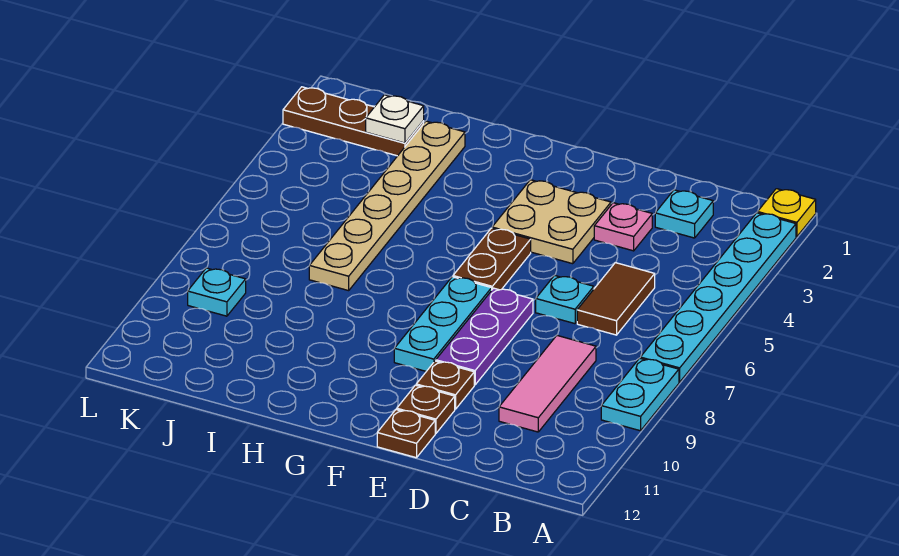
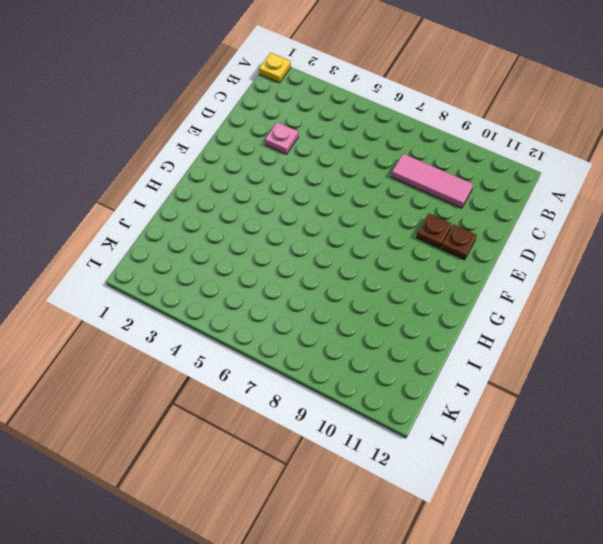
none -> cyan 1x6 plate [640,213,796,382]
none -> cyan 1x2 plate [601,358,679,431]
none -> cyan 1x1 plate [655,190,713,238]

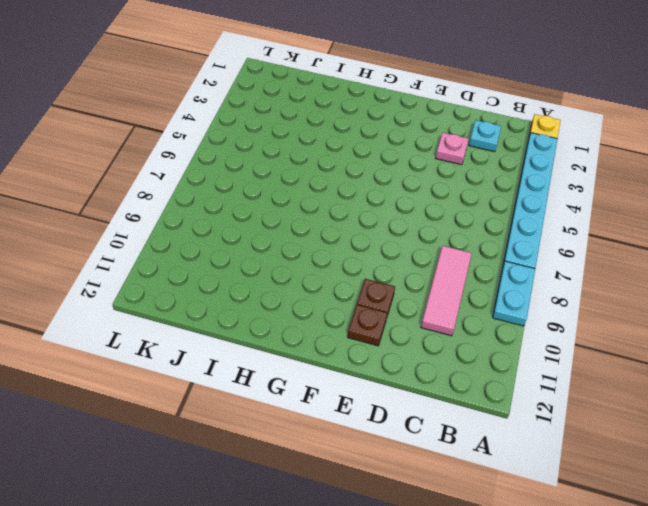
none -> brown 1x2 tile [577,263,655,335]
none -> cyan 1x1 plate [536,275,594,324]
none -> tan 2x2 plate [492,180,611,264]

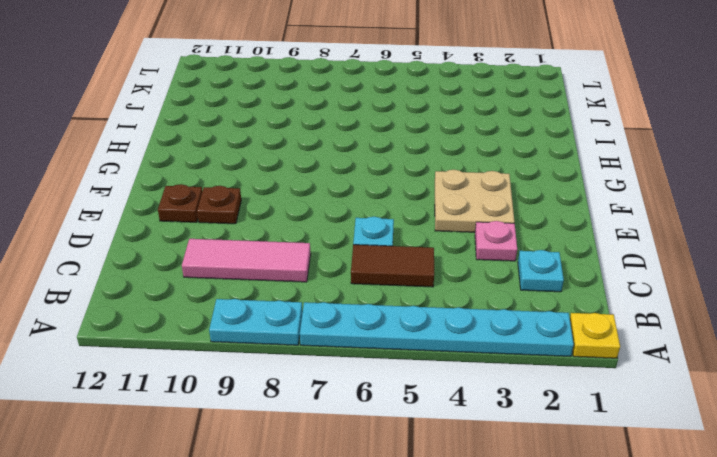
none -> purple 1x3 plate [436,288,533,385]
none -> brown 1x1 plate [377,410,435,458]
none -> brown 1x2 plate [453,228,531,290]

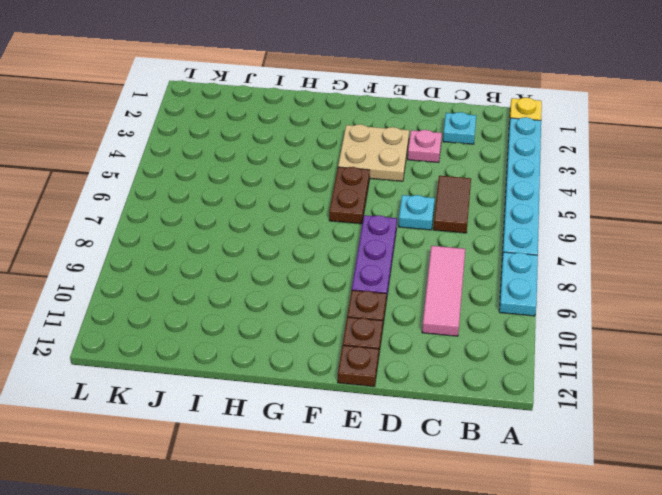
none -> cyan 1x3 plate [394,277,492,371]
none -> tan 1x6 plate [309,121,465,291]
none -> brown 1x3 plate [283,87,424,156]

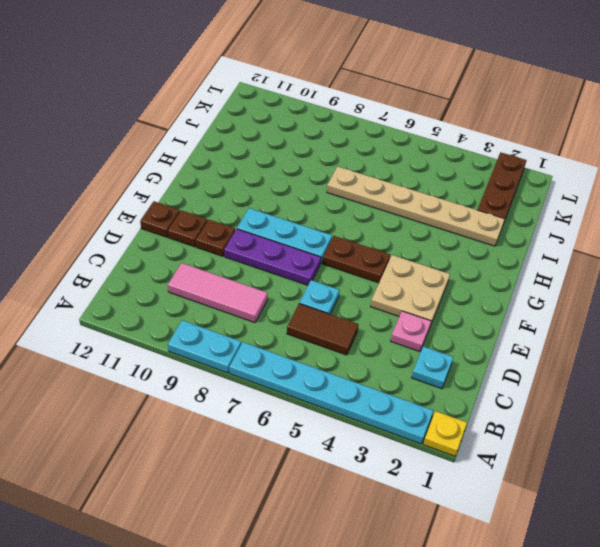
none -> cyan 1x1 plate [188,268,246,316]
none -> white 1x1 plate [366,95,424,143]

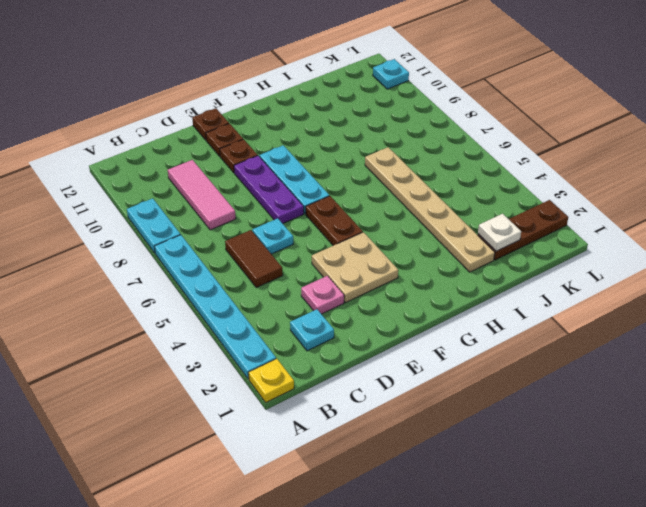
cyan 1x1 plate [373,59,409,89] -> cyan 1x1 plate moved to [188,268,246,316]

